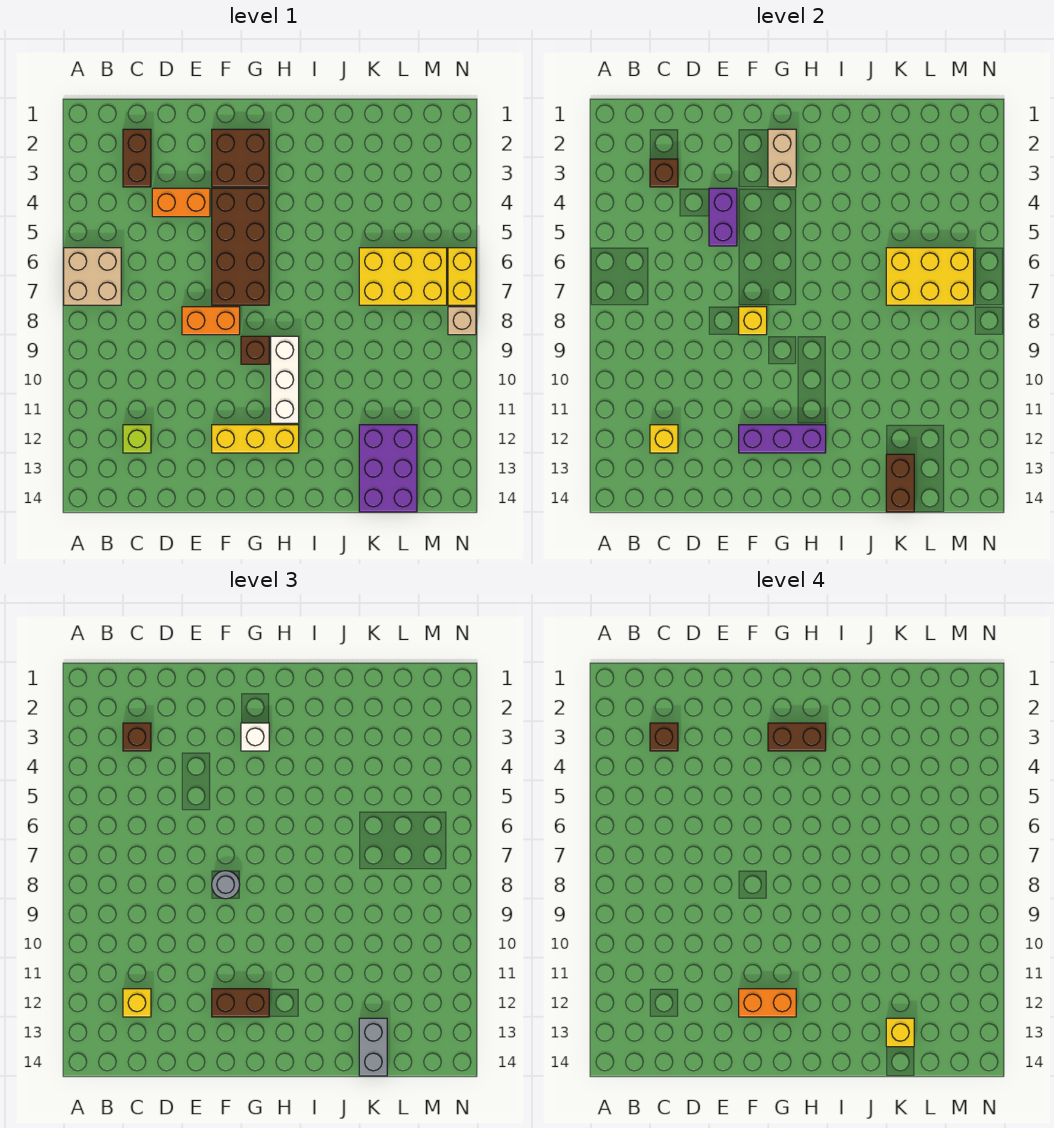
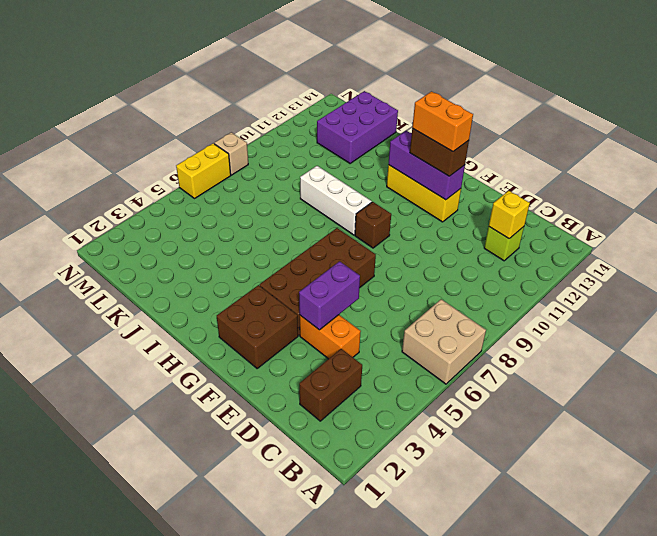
white 1x3 brick [300,166,372,235] -> white 1x3 brick turned to [271,336,299,423]
none -> orange 1x2 brick [182,307,240,335]
none -> yellow 2x3 brick [359,248,447,305]
none -> brown 1x1 brick [650,159,678,187]
none -> yellow 1x1 brick [739,307,767,335]

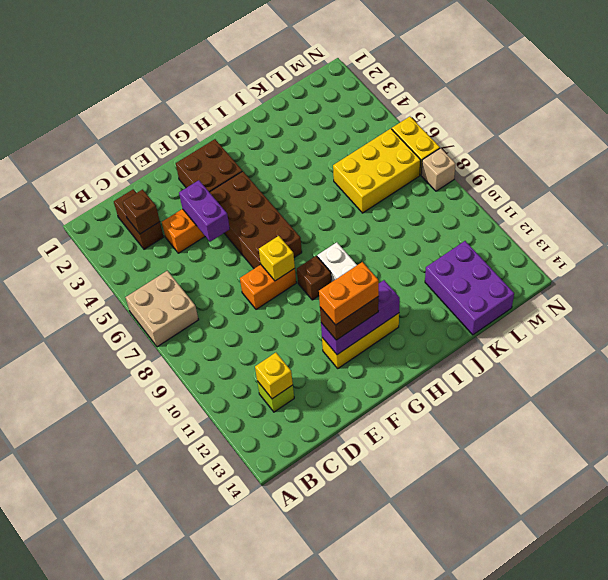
none -> tan 1x2 brick [768,129,796,187]
none -> yellow 2x3 brick [886,248,974,305]
none -> brown 1x2 brick [886,454,914,512]
none -> brown 1x1 brick [123,723,151,751]

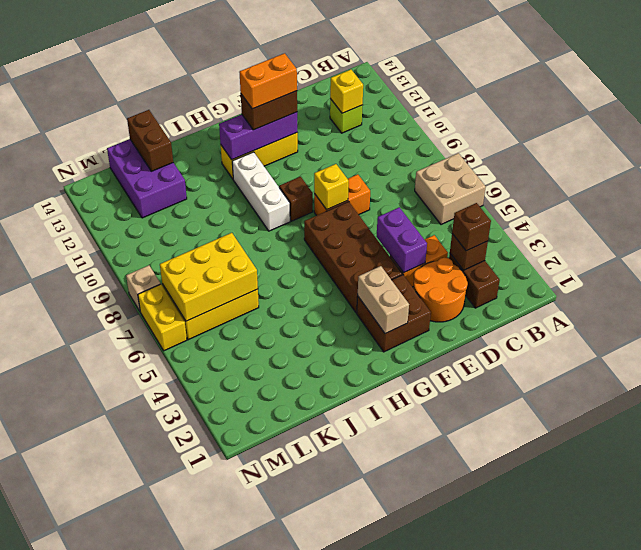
orange 2x2 round brick [413,257,468,322] -> none
none -> yellow 1x1 brick [123,989,151,1017]
none -> grey 1x1 round brick [212,871,240,899]
none -> white 1x1 brick [241,723,269,751]
none -> grey 1x2 brick [359,1018,387,1076]

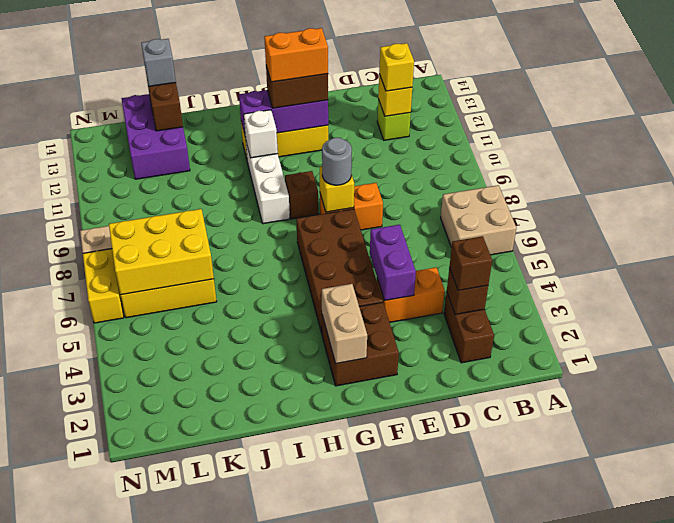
white 1x1 brick [244,110,278,158] -> white 1x1 brick moved to [241,723,269,751]
grey 1x1 brick [141,39,176,86] -> grey 1x2 brick [359,1018,387,1076]
none -> brown 1x1 brick [650,723,678,751]
none -> brown 1x2 brick [768,723,826,751]
none -> yellow 1x1 brick [886,1018,914,1047]

